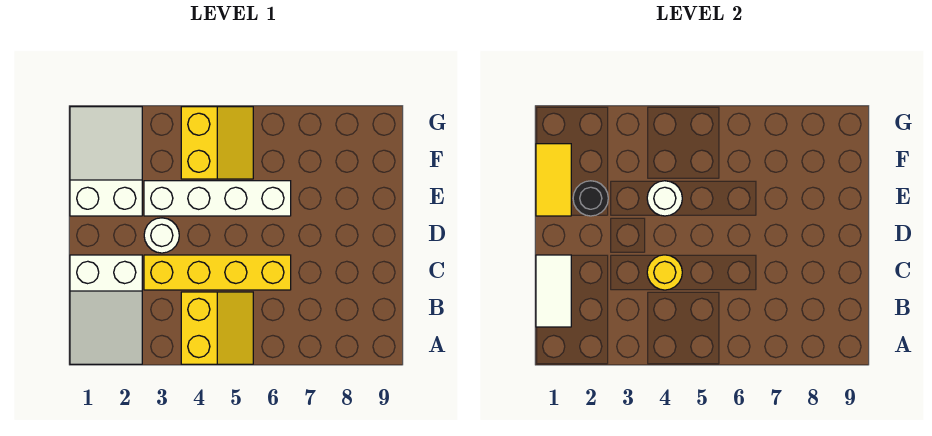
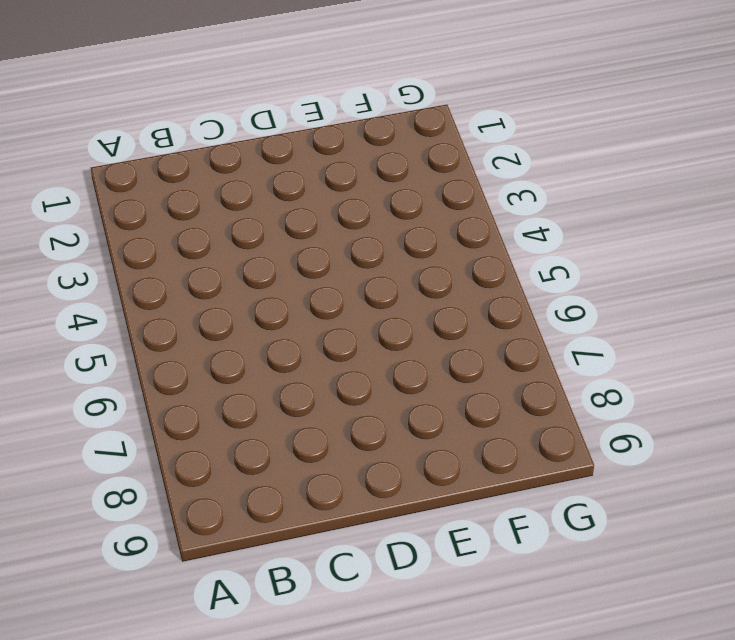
none -> white 2x3 slope [70,255,142,364]
none -> yellow 2x2 slope [181,292,253,364]
none -> yellow 1x4 brick [144,255,291,290]

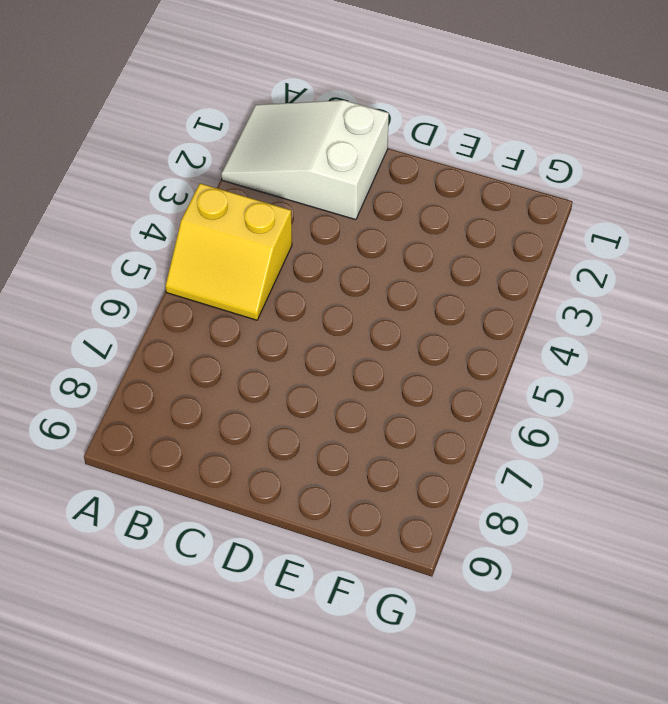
none -> yellow 1x4 brick [144,255,291,290]
none -> white 1x1 round brick [144,218,179,253]
none -> white 2x3 slope [70,107,142,216]

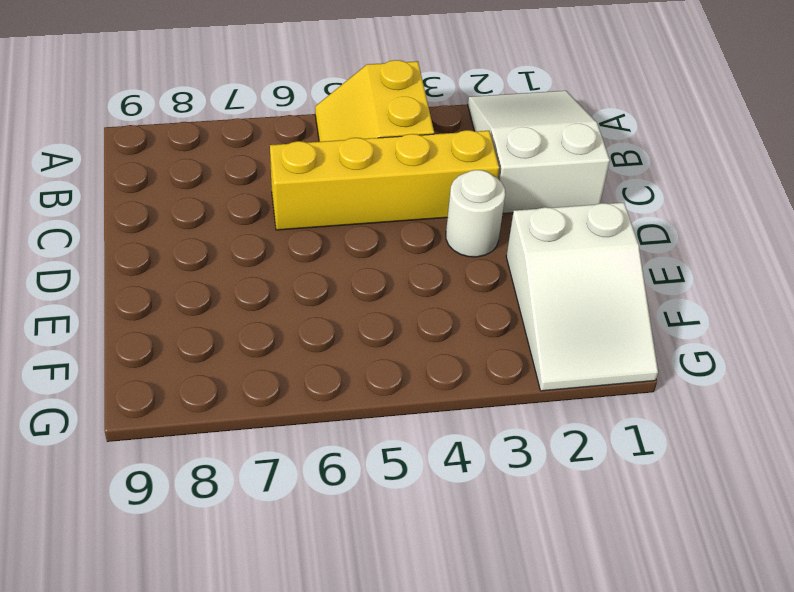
none -> white 1x4 brick [144,181,291,216]
none -> yellow 2x2 slope [181,107,253,179]
none -> white 1x2 tile [536,255,571,327]

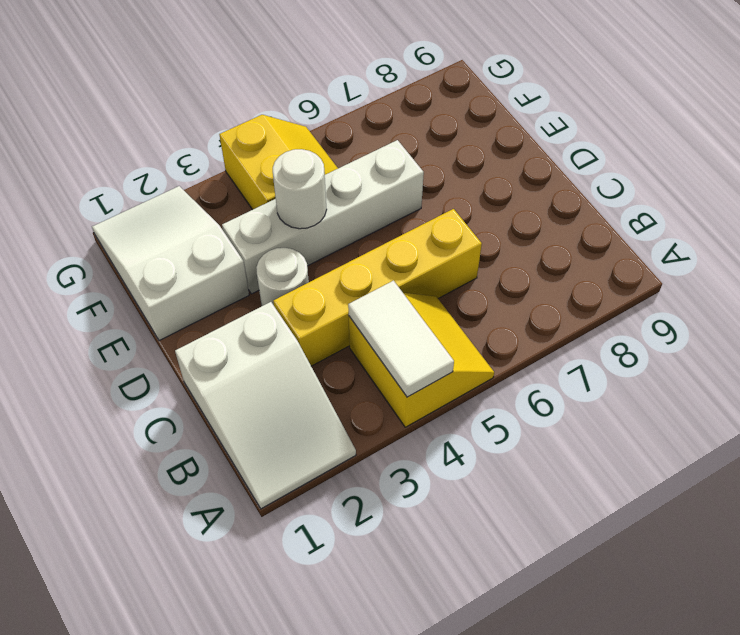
white 1x2 tile [348,281,454,397] -> white 1x2 tile moved to [536,255,571,327]
none -> yellow 1x1 round brick [647,255,682,290]
none -> yellow 1x2 tile [536,144,571,216]
none -> black 1x1 round brick [573,181,608,216]

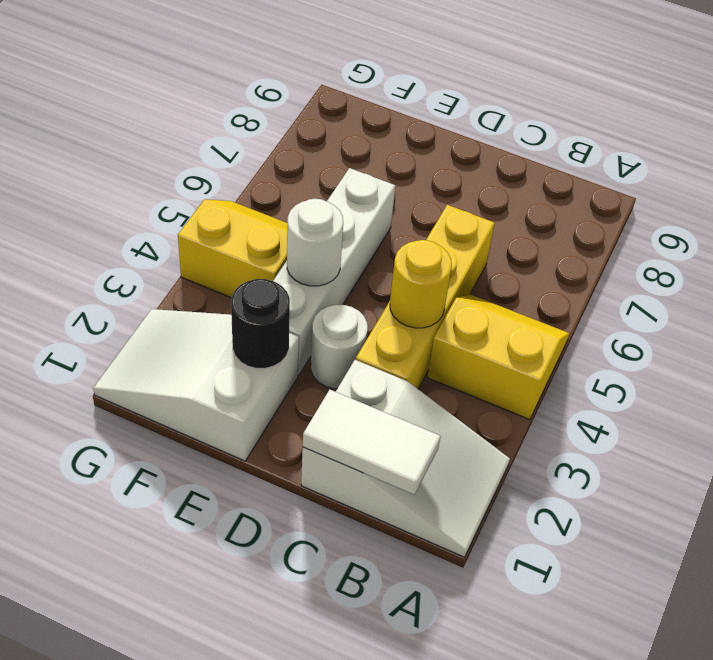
none -> yellow 1x2 tile [536,144,571,216]

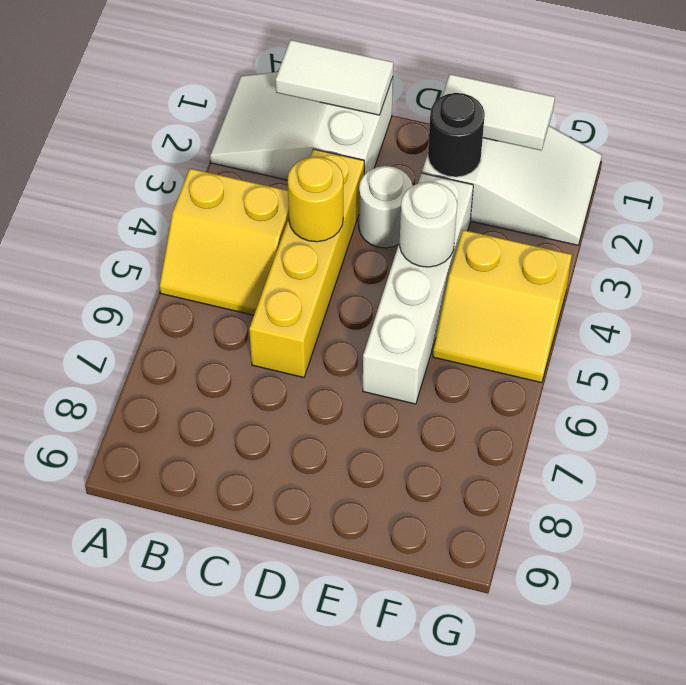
white 1x2 tile [443,74,555,151] -> yellow 1x2 tile [536,144,571,216]

